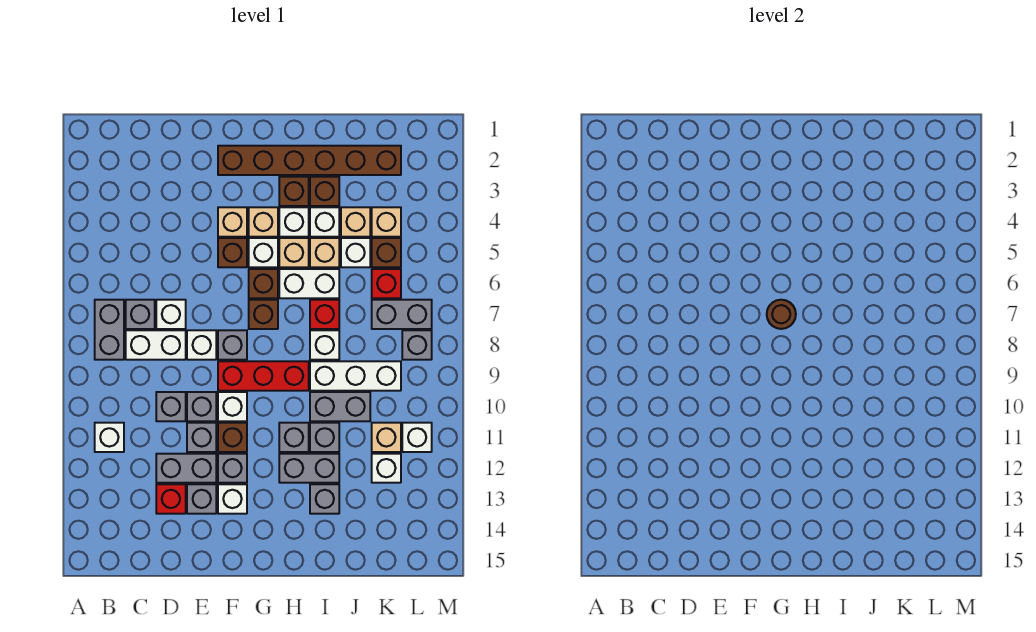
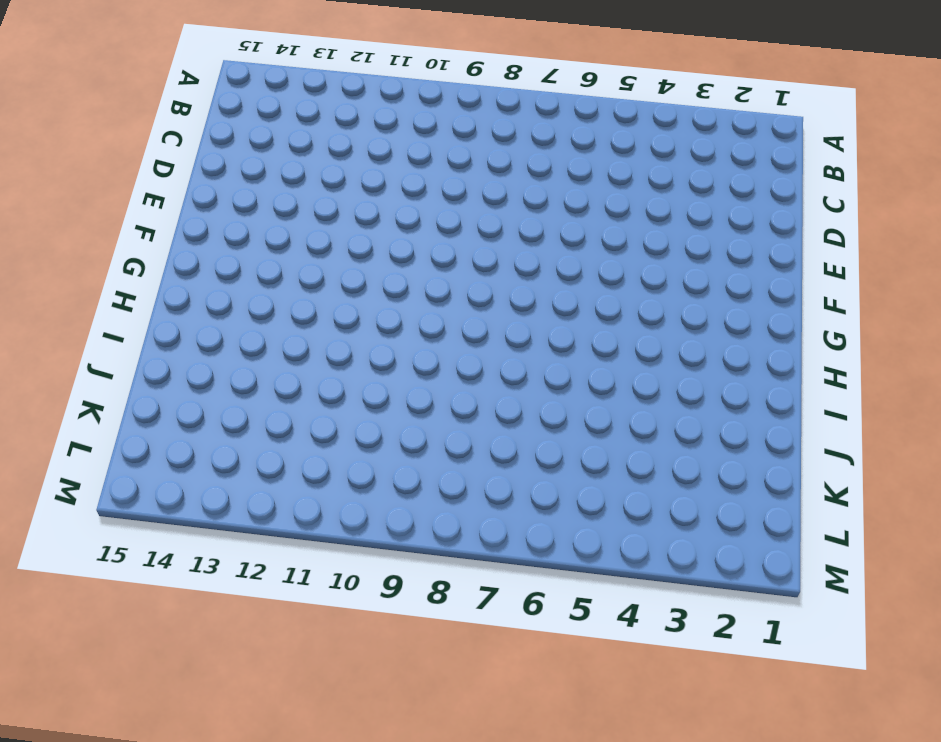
none -> grey 1x2 brick [95,300,124,360]
none -> white 1x1 brick [95,423,124,452]
none -> grey 1x1 brick [126,300,155,329]
none -> white 1x2 brick [126,330,186,360]

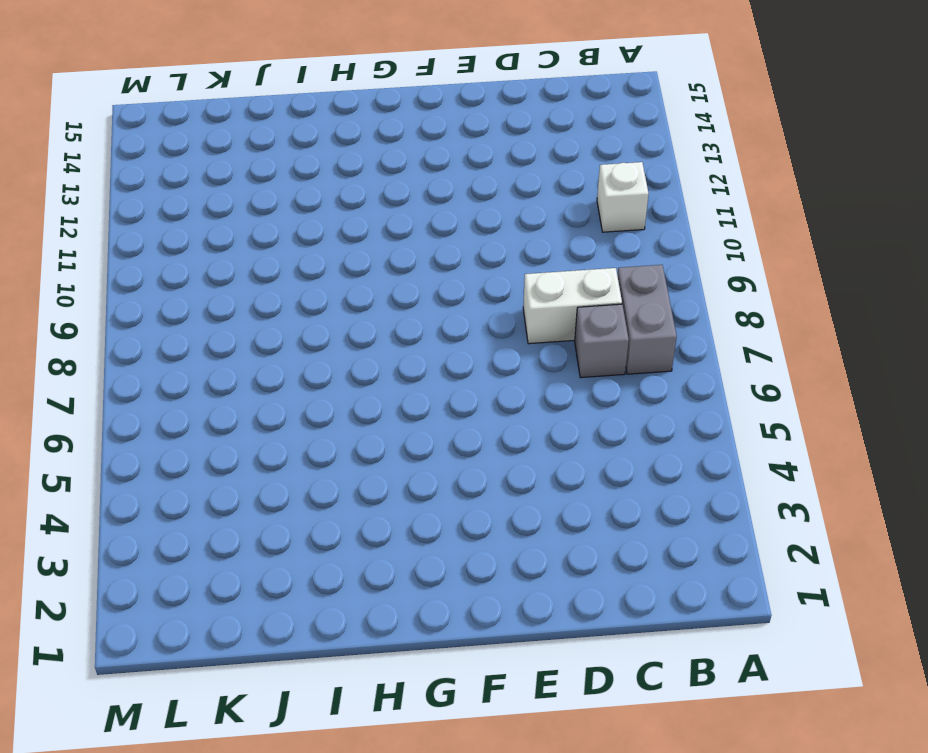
none -> white 1x1 brick [156,300,186,329]
none -> grey 1x1 brick [156,392,186,421]
none -> grey 1x2 brick [156,454,216,483]
none -> red 1x1 brick [156,484,186,514]

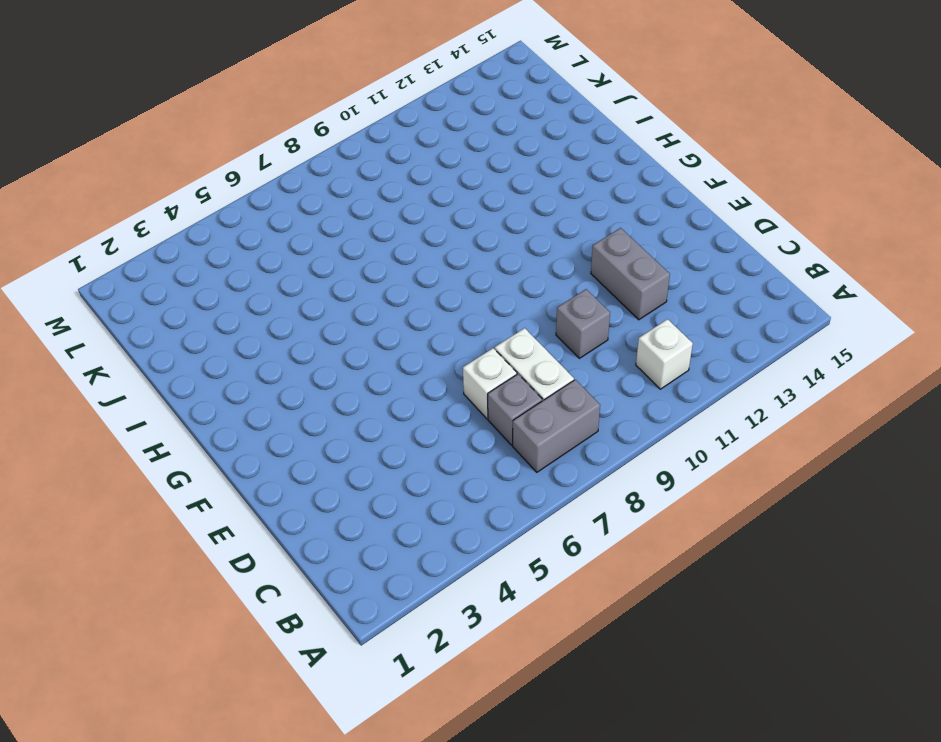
none -> red 1x1 brick [156,484,186,514]
none -> white 1x1 brick [187,330,216,360]
none -> grey 1x1 brick [187,392,216,421]
none -> grey 1x1 brick [187,423,216,452]

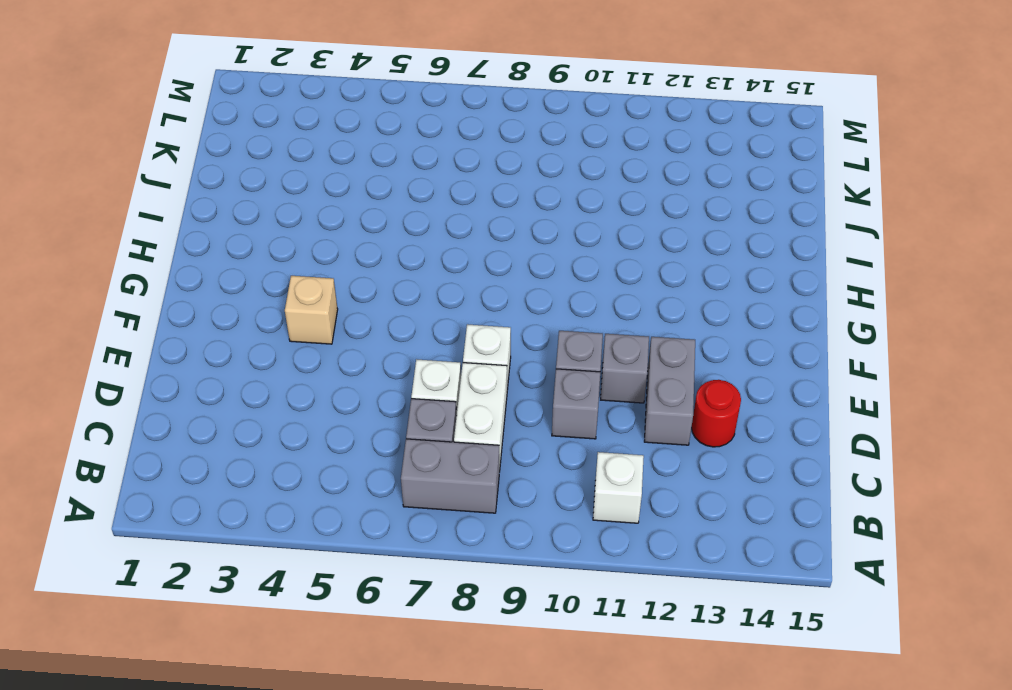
red 1x1 round brick [692,380,741,447] -> red 1x1 brick [156,484,186,514]
none -> grey 1x1 brick [187,484,216,514]
none -> brown 1x6 brick [218,146,401,175]
none -> brown 1x1 brick [218,238,247,267]
none -> grey 1x1 brick [218,330,247,360]

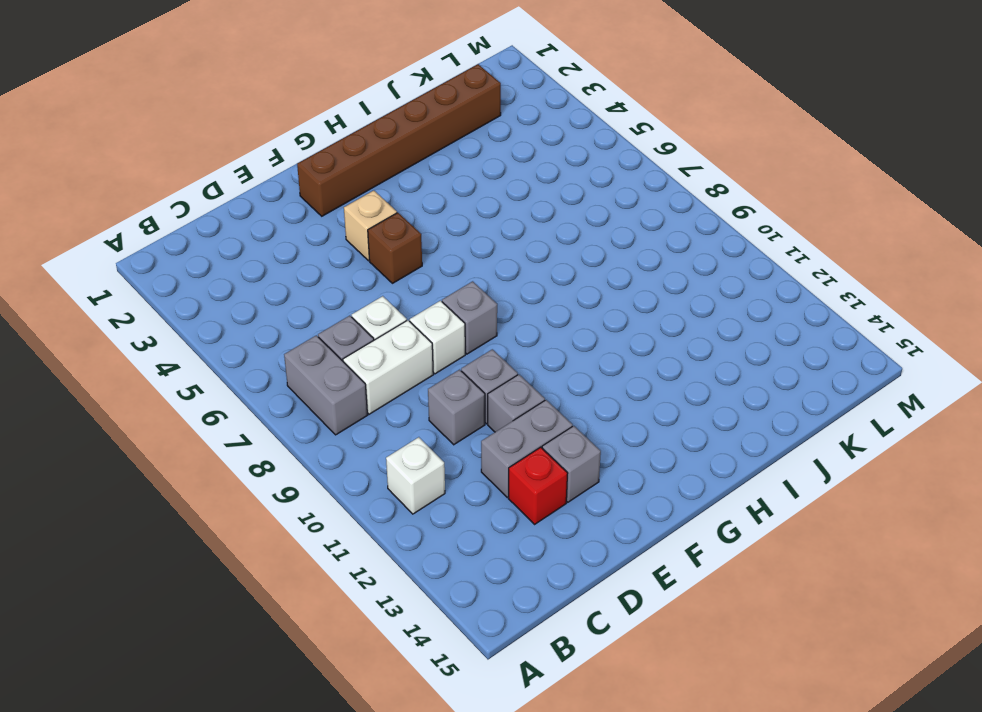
none -> red 1x3 brick [218,361,309,391]
none -> white 1x1 brick [218,392,247,421]
none -> brown 1x1 brick [218,423,247,452]
none -> grey 1x1 brick [218,454,247,483]

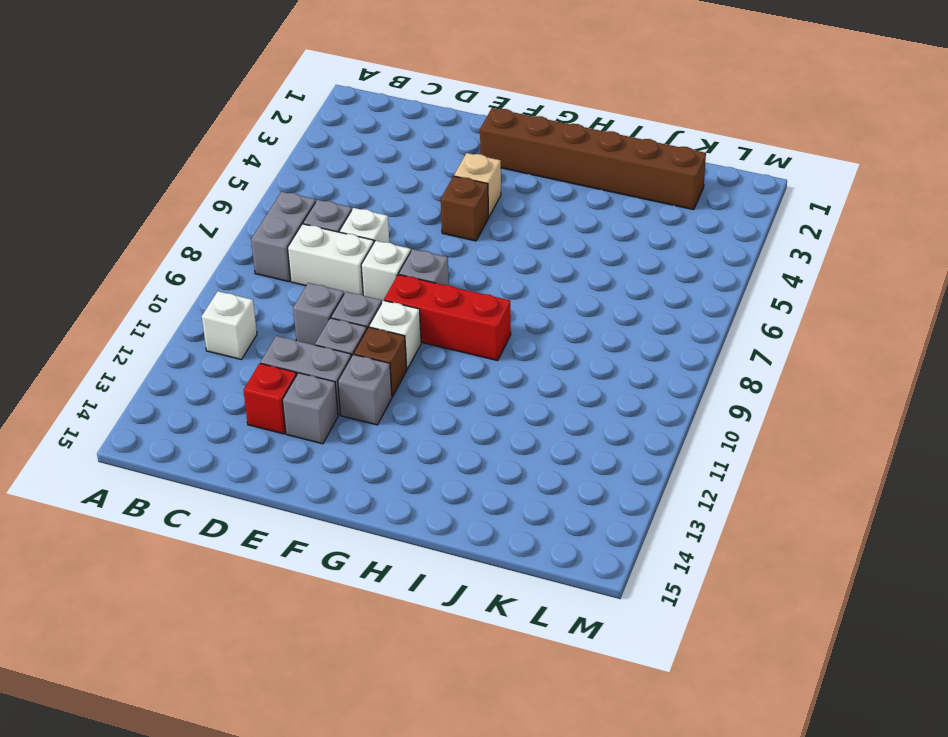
none -> white 1x1 brick [218,484,247,514]
none -> tan 1x1 brick [249,207,278,237]
none -> white 1x1 brick [249,238,278,267]
none -> brown 1x1 brick [249,269,278,298]

